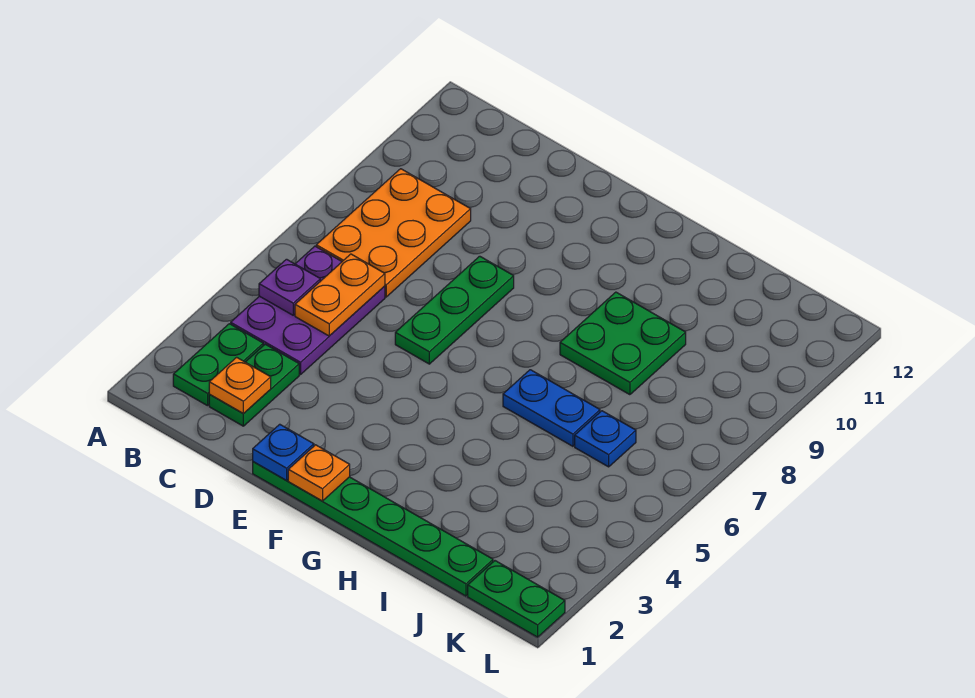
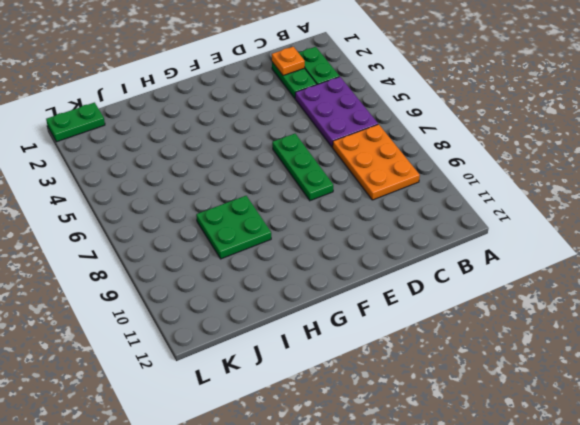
none -> green 1x6 plate [253,462,493,596]
none -> blue 1x2 plate [503,370,600,446]
none -> blue 1x1 plate [575,411,636,467]

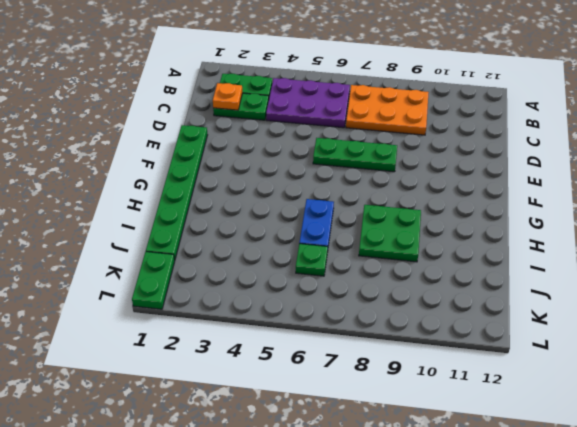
green 1x1 plate [296,244,328,276] -> blue 1x1 plate [575,411,636,467]
none -> purple 1x1 plate [259,259,320,315]
none -> orange 1x2 plate [295,254,385,336]
none -> blue 1x1 plate [253,424,314,481]

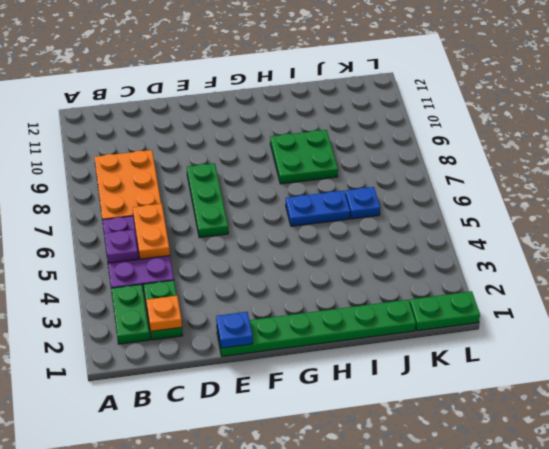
none -> orange 1x1 plate [288,445,350,501]

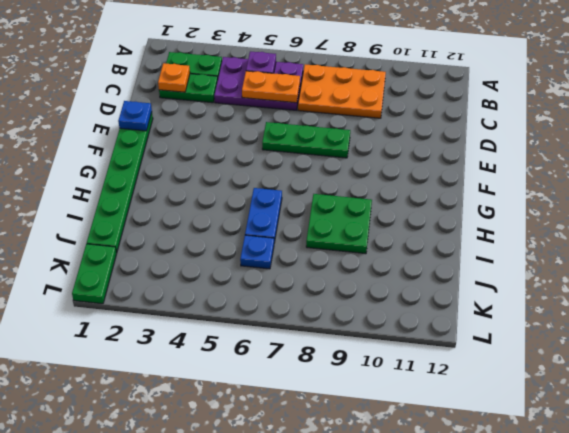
none -> orange 1x1 plate [288,445,350,501]

